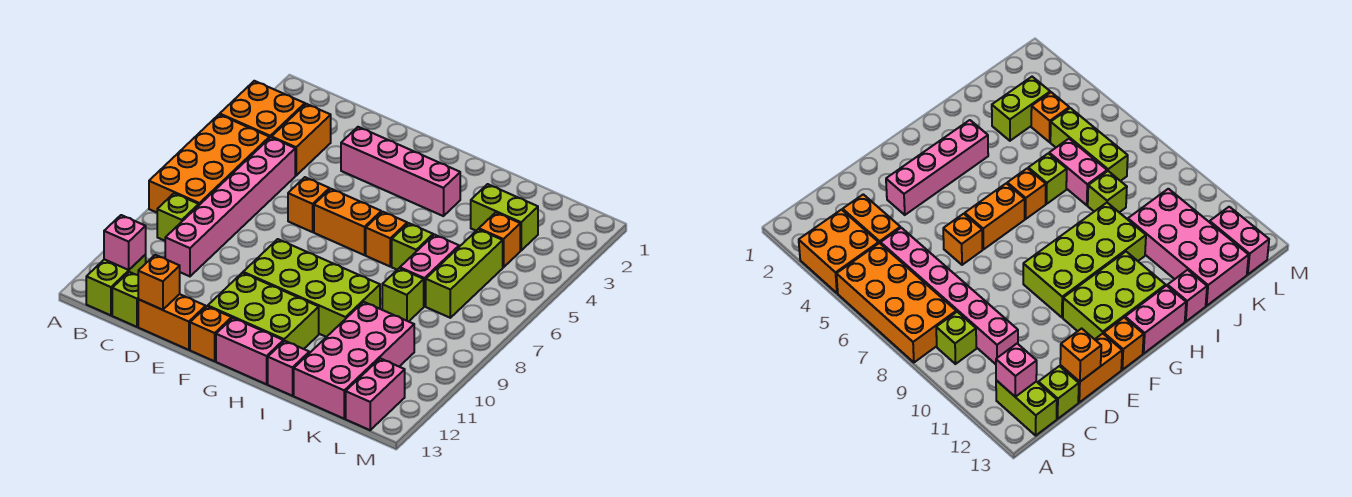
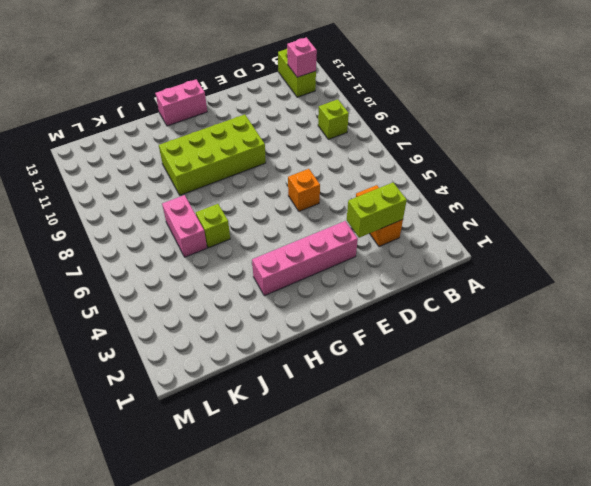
lime 1x2 brick [347,182,407,238] -> lime 1x2 brick moved to [471,184,538,250]
none -> orange 2x2 brick [220,81,305,138]
none -> orange 2x4 brick [149,114,269,212]
none -> pink 1x6 brick [165,137,295,276]

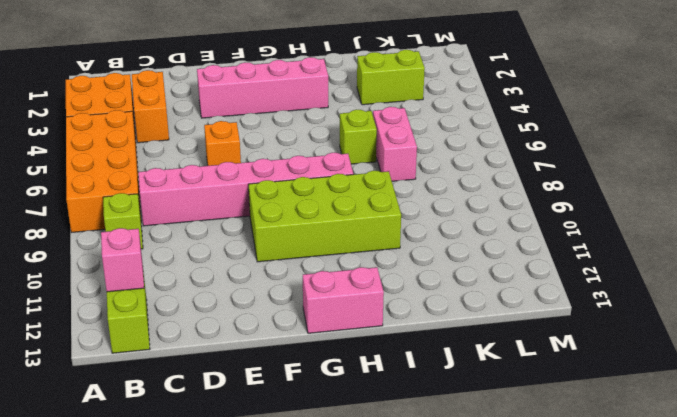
pink 1x6 brick [138,153,353,226] -> pink 1x6 brick turned to [165,137,295,276]
none -> lime 1x1 brick [112,272,138,327]
none -> orange 1x2 brick [138,294,206,350]
none -> orange 1x2 brick [314,189,381,255]

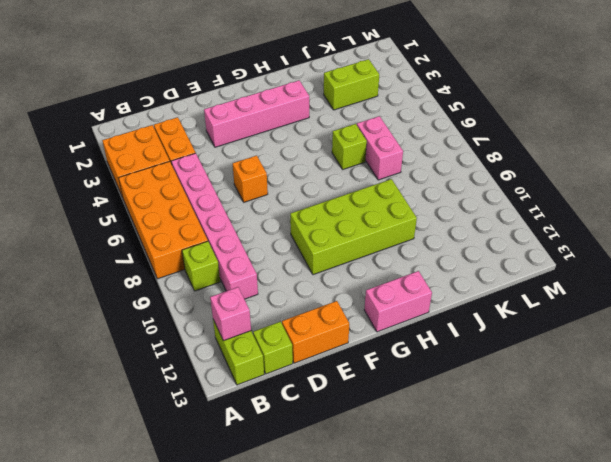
none -> orange 1x2 brick [314,189,381,255]
none -> lime 2x3 brick [208,273,319,349]
none -> orange 1x1 brick [190,306,232,361]

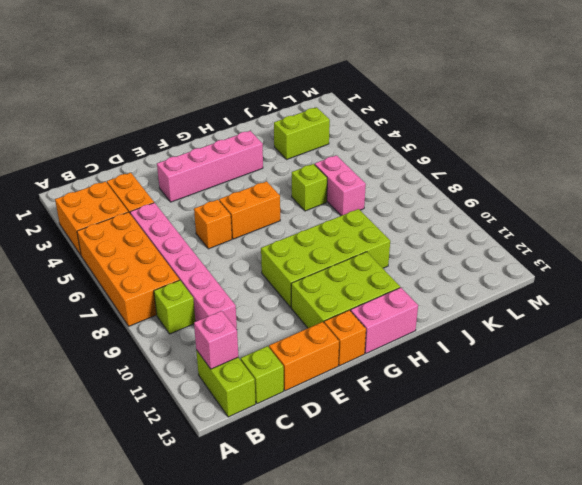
none -> orange 1x1 brick [366,212,407,266]
none -> pink 1x1 brick [268,341,309,396]
none -> lime 1x1 brick [382,268,424,322]

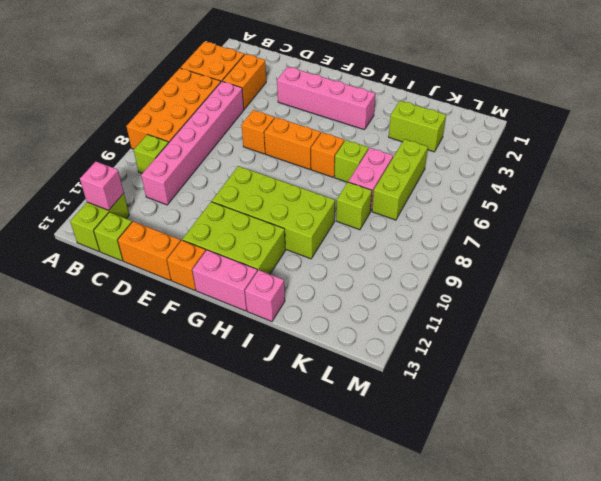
none -> pink 2x4 brick [294,302,414,419]
none -> orange 1x1 brick [479,213,520,267]
none -> pink 1x2 brick [346,358,405,430]

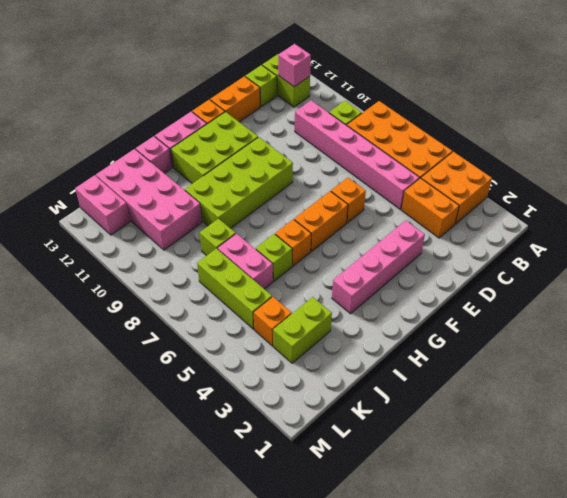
none -> orange 1x1 brick [138,255,180,310]

